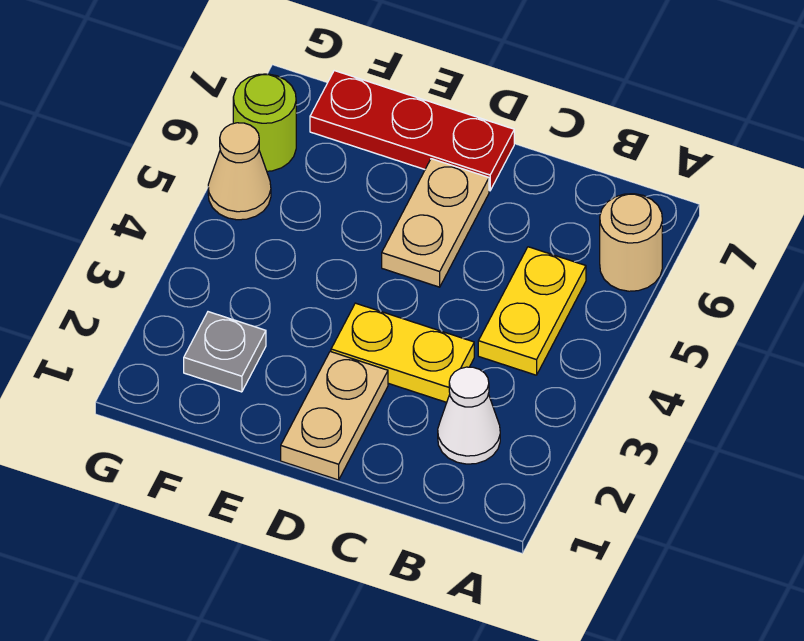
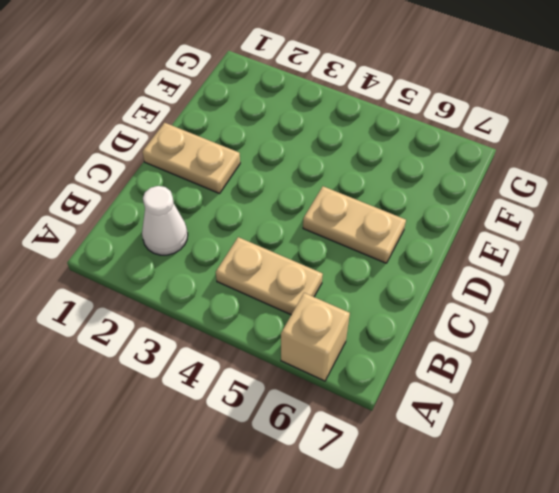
tan 1x1 brick [281,293,350,381] -> tan 1x1 round brick [600,194,662,291]
tan 1x2 plate [216,237,323,315] -> yellow 1x2 plate [478,247,586,375]
none -> yellow 1x2 plate [331,303,474,402]
none -> red 1x3 plate [310,71,514,191]

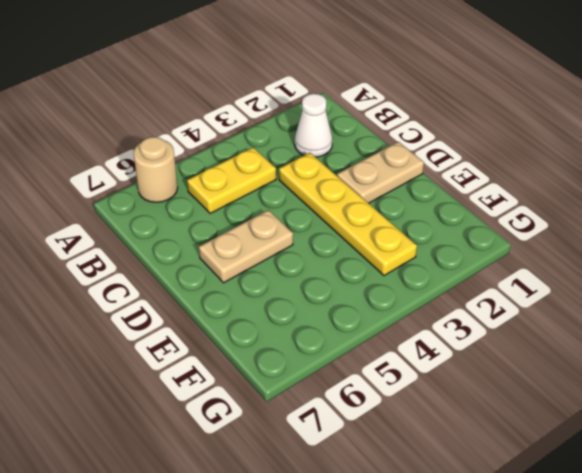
yellow 1x4 plate [279,153,417,276] -> yellow 1x2 plate [331,303,474,402]
none -> red 1x3 plate [310,71,514,191]
none -> grey 1x1 plate [184,312,266,392]

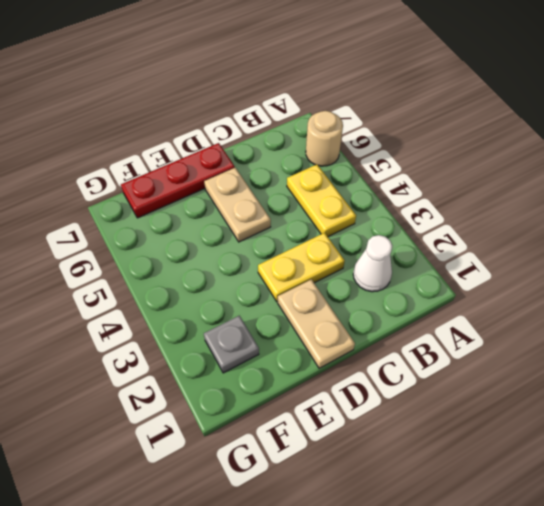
none -> tan 1x1 cone [208,123,271,220]
none -> lime 1x1 round brick [233,74,296,171]

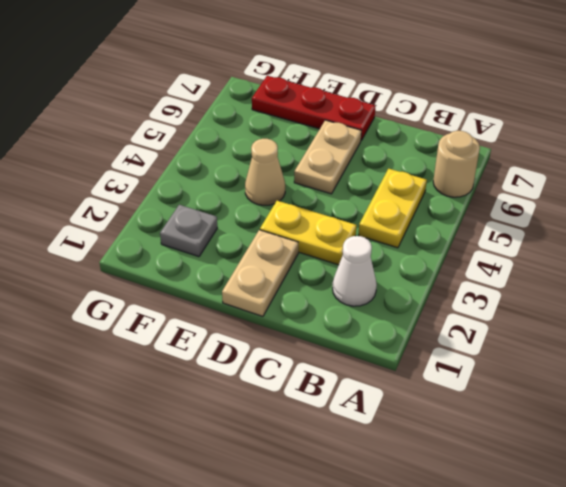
tan 1x1 cone [245,139,285,205] -> tan 1x1 cone moved to [208,123,271,220]
none -> lime 1x1 round brick [233,74,296,171]

